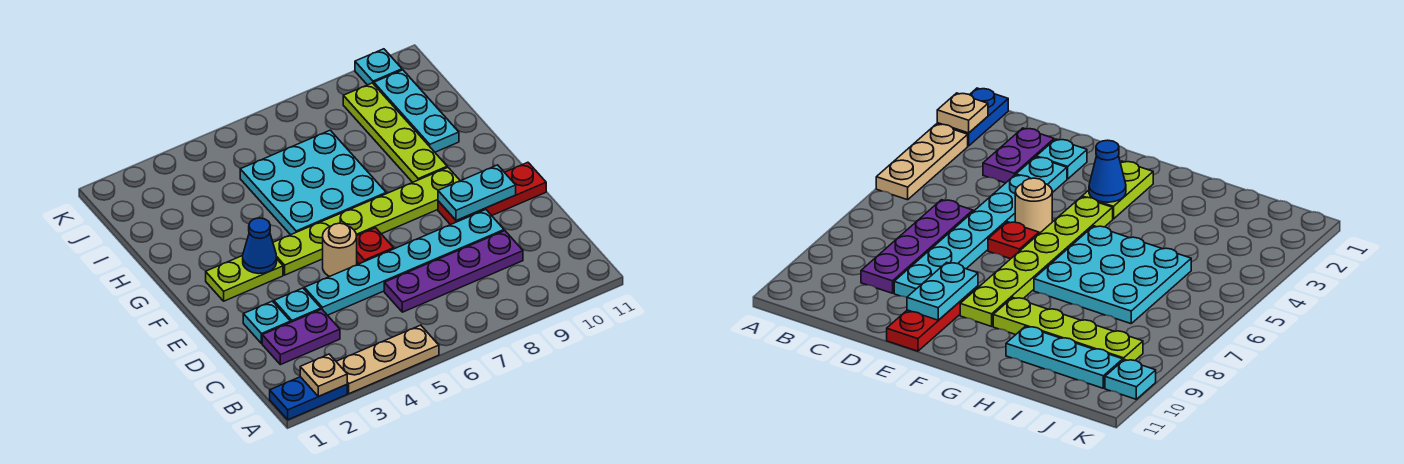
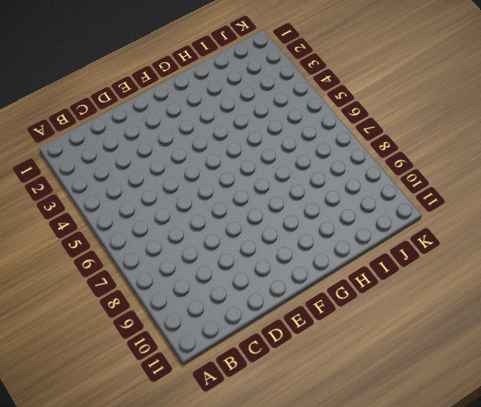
none -> blue 1x2 plate [270,377,347,420]
none -> tan 1x3 plate [336,325,439,394]
none -> purple 1x2 plate [262,309,340,365]

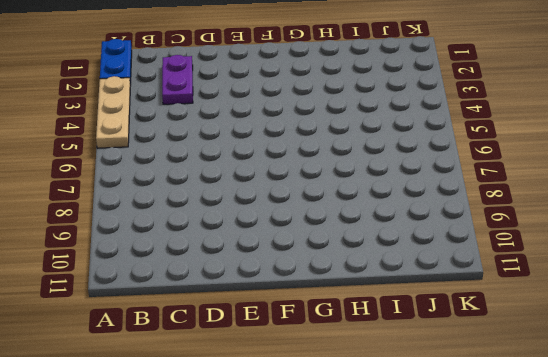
none -> purple 1x4 plate [384,231,523,312]
none -> cyan 1x1 plate [243,301,290,344]
none -> cyan 1x1 plate [274,288,321,322]

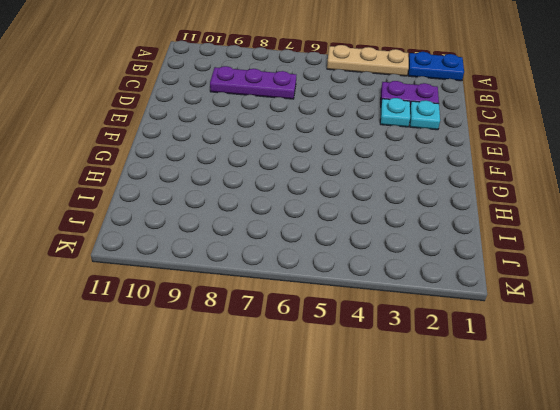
purple 1x3 plate [210,66,296,99] -> purple 1x4 plate [384,231,523,312]
none -> cyan 1x6 plate [304,210,504,315]
none -> tan 1x1 round brick [323,223,357,276]
none -> red 1x1 plate [357,228,394,264]

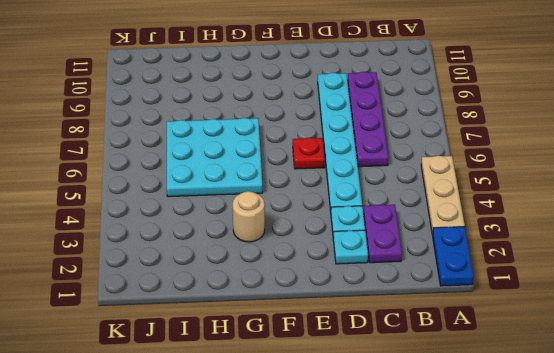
tan 1x1 round brick [233,191,265,242] -> tan 1x1 round brick moved to [323,223,357,276]
none -> red 1x3 plate [438,162,546,225]
none -> lime 1x2 plate [206,255,283,301]
none -> lime 1x6 plate [273,167,460,275]

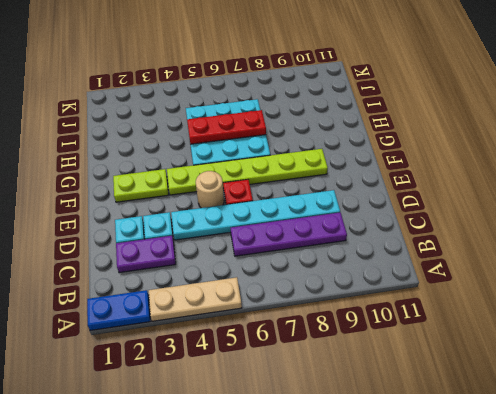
red 1x3 plate [187,110,266,144] -> red 1x3 plate moved to [438,162,546,225]
none -> lime 1x4 plate [343,83,447,182]
none -> cyan 1x3 plate [374,70,459,152]
none -> cyan 1x1 plate [355,49,402,85]

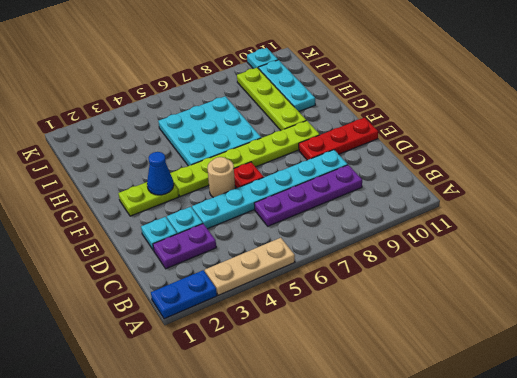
none -> tan 1x1 plate [300,354,347,396]
none -> cyan 1x2 plate [438,165,516,221]

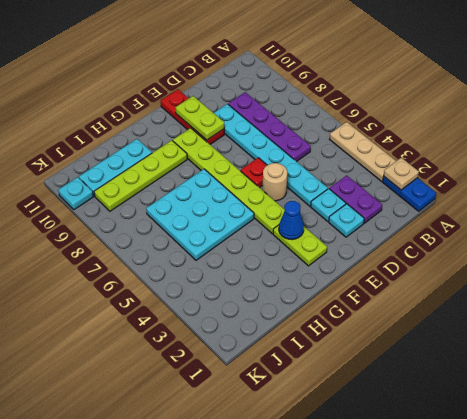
lime 1x2 plate [175,96,224,140] -> cyan 1x2 plate [438,165,516,221]

